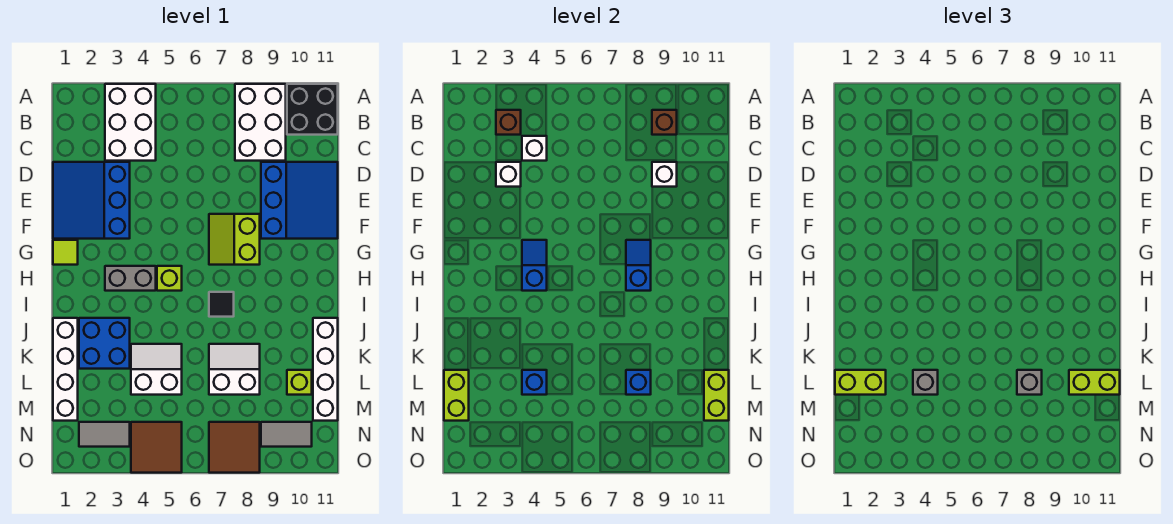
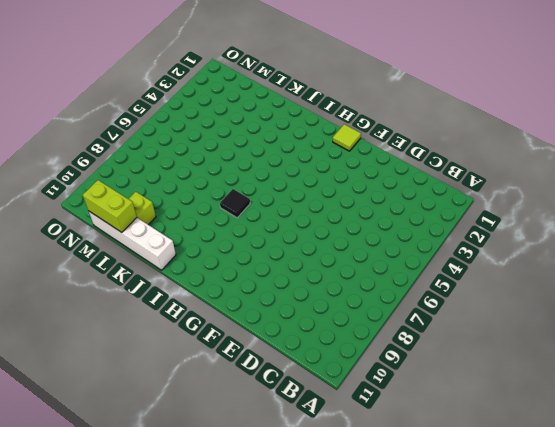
none -> white 2x3 brick [105,84,156,161]
none -> white 2x3 brick [235,84,286,161]
none -> black 2x2 brick [287,84,338,135]
none -> blue 3x3 slope [53,162,130,239]

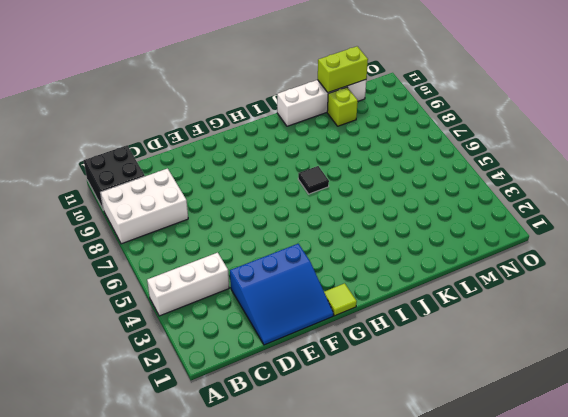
white 1x3 brick [147,253,229,316] -> white 2x3 brick [105,84,156,161]
none -> blue 3x3 slope [261,162,338,239]
none -> lime 2x2 slope [209,214,260,265]
none -> grey 1x2 brick [105,266,156,291]
none -> lime 1x1 brick [157,266,182,291]

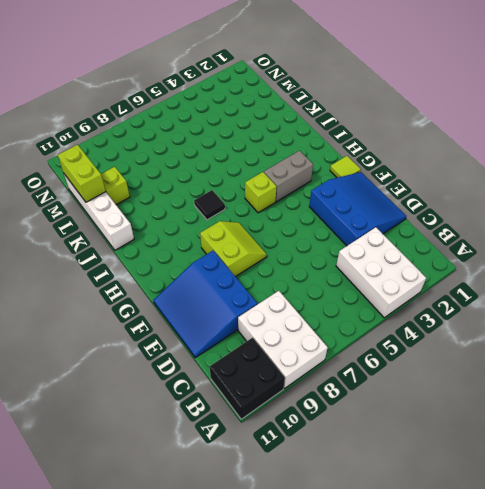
none -> white 1x4 brick [53,318,78,421]
none -> blue 2x2 brick [79,318,130,369]
none -> white 2x2 slope [131,344,182,395]
none -> white 2x2 slope [209,344,260,395]

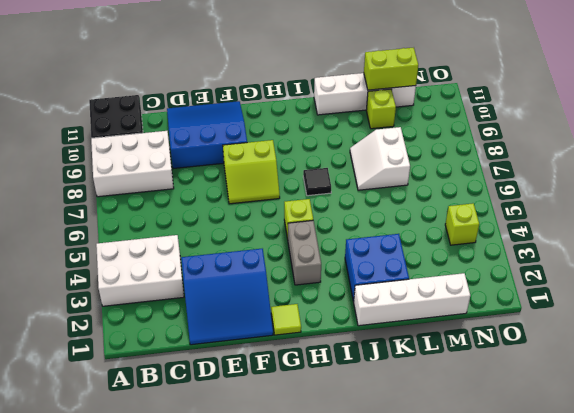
lime 1x1 brick [445,203,479,245] -> brown 2x2 tile [131,422,182,473]
none -> white 2x2 slope [131,344,182,395]
none -> grey 1x2 tile [79,422,130,447]
none -> brown 2x2 tile [209,422,260,473]
none -> grey 1x2 tile [261,422,312,447]

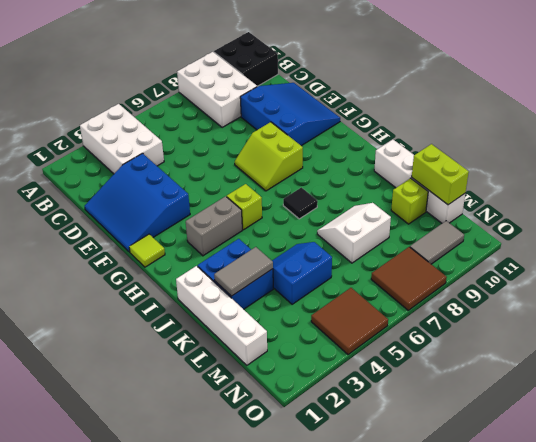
grey 1x2 tile [214,247,273,296] -> grey 1x2 tile moved to [79,422,130,447]
blue 2x2 slope [272,242,332,304] -> white 2x2 slope [131,344,182,395]
none -> brown 1x1 brick [496,110,521,135]
none -> brown 1x1 brick [652,110,677,135]
none -> white 1x1 brick [522,136,547,161]
none -> white 1x1 brick [496,162,521,187]

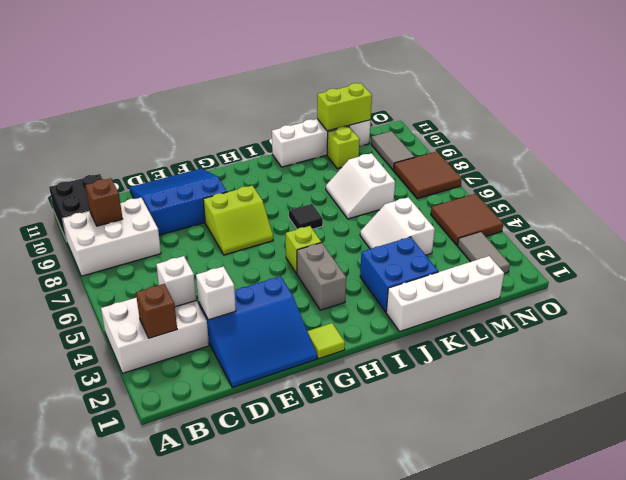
none -> white 1x1 brick [652,162,677,187]
none -> blue 1x2 slope [522,240,547,291]
none -> blue 1x2 slope [626,240,651,291]
none -> lime 1x2 brick [444,370,469,421]

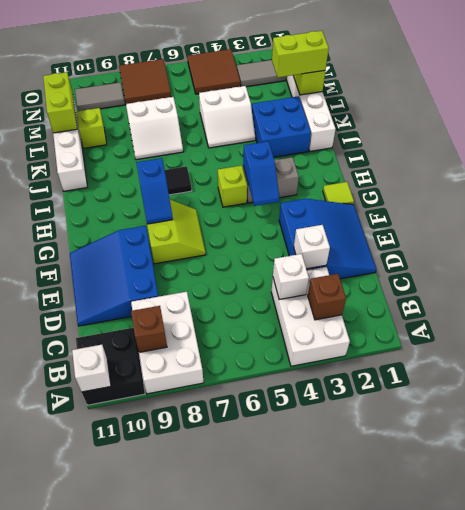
white 1x1 brick [72,345,111,392] -> white 1x1 brick moved to [652,162,677,187]
none -> blue 1x1 brick [522,370,547,395]
none -> blue 1x1 brick [626,370,651,395]
none -> grey 1x1 brick [913,370,938,395]
none -> grey 1x1 brick [1017,370,1042,395]

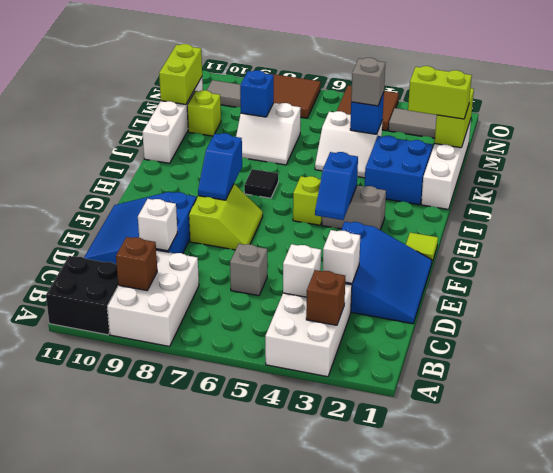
grey 1x1 brick [230,244,267,296] -> grey 1x1 brick moved to [1017,370,1042,395]
none -> lime 1x2 brick [1069,370,1120,395]

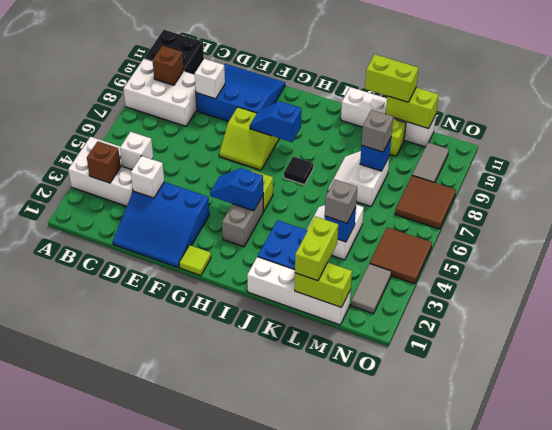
lime 1x2 brick [365,54,418,102] -> lime 1x2 brick turned to [1069,370,1120,395]

